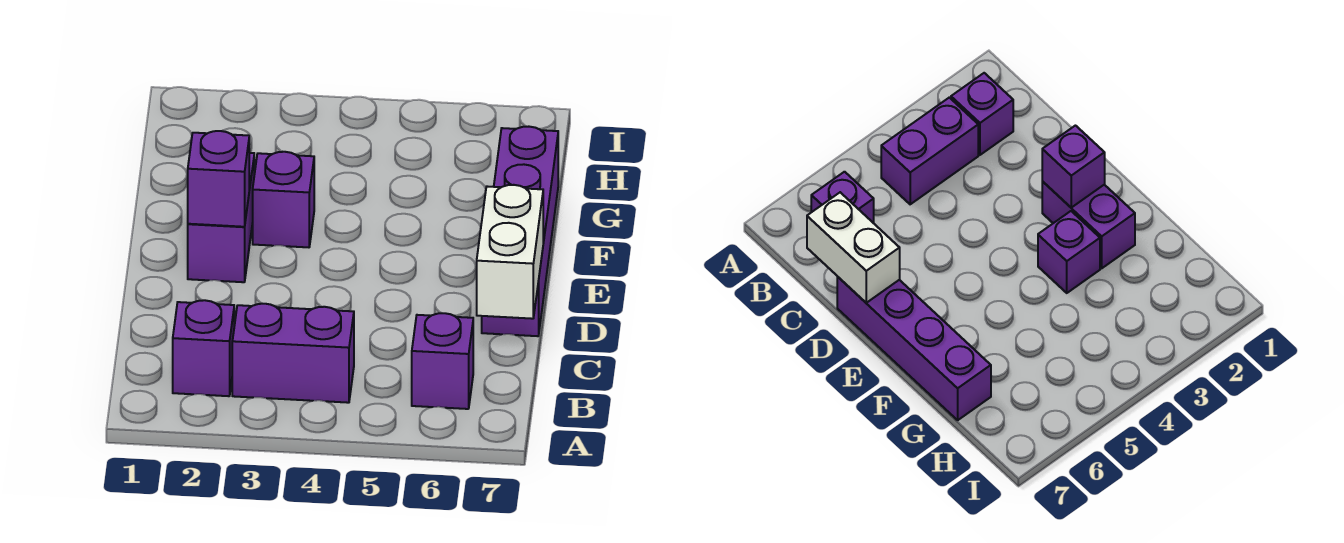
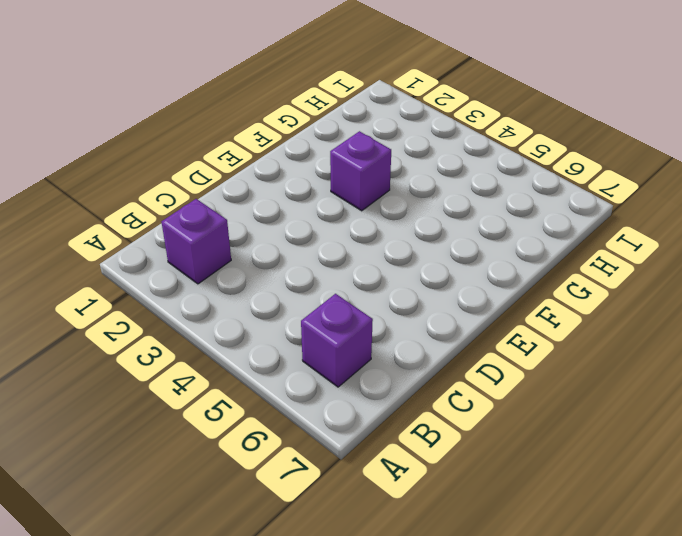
none -> purple 1x2 brick [232,304,354,403]
none -> purple 1x4 brick [482,127,558,336]

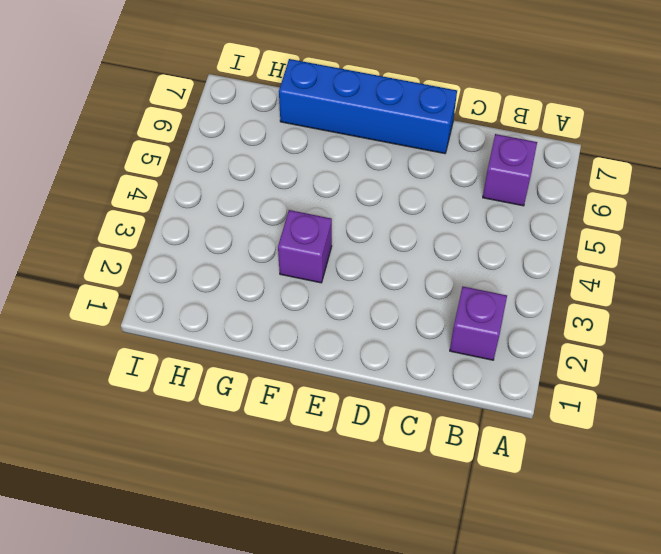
blue 1x4 brick [279,59,457,154] -> purple 1x4 brick [482,127,558,336]
none -> purple 1x2 brick [232,304,354,403]
none -> purple 1x2 brick [188,153,254,282]

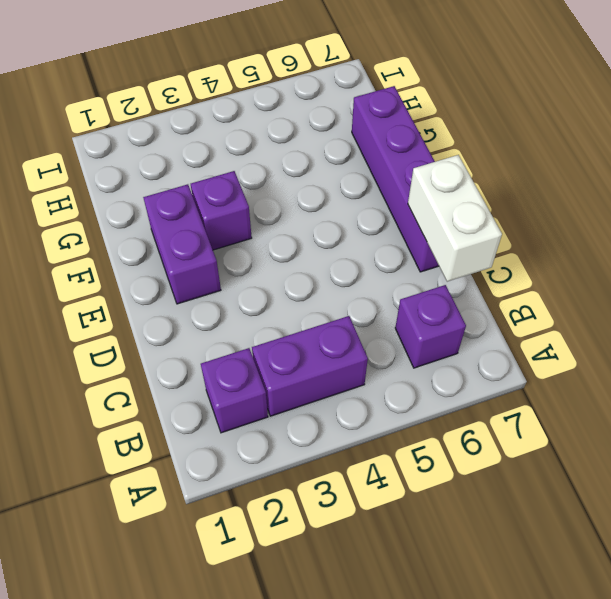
none -> purple 1x1 brick [188,131,249,227]

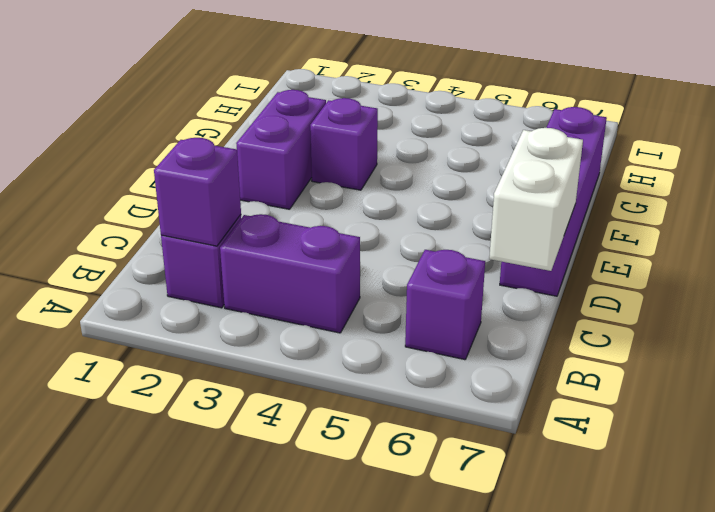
purple 1x1 brick [154,138,241,246] -> purple 1x1 brick moved to [188,131,249,227]

